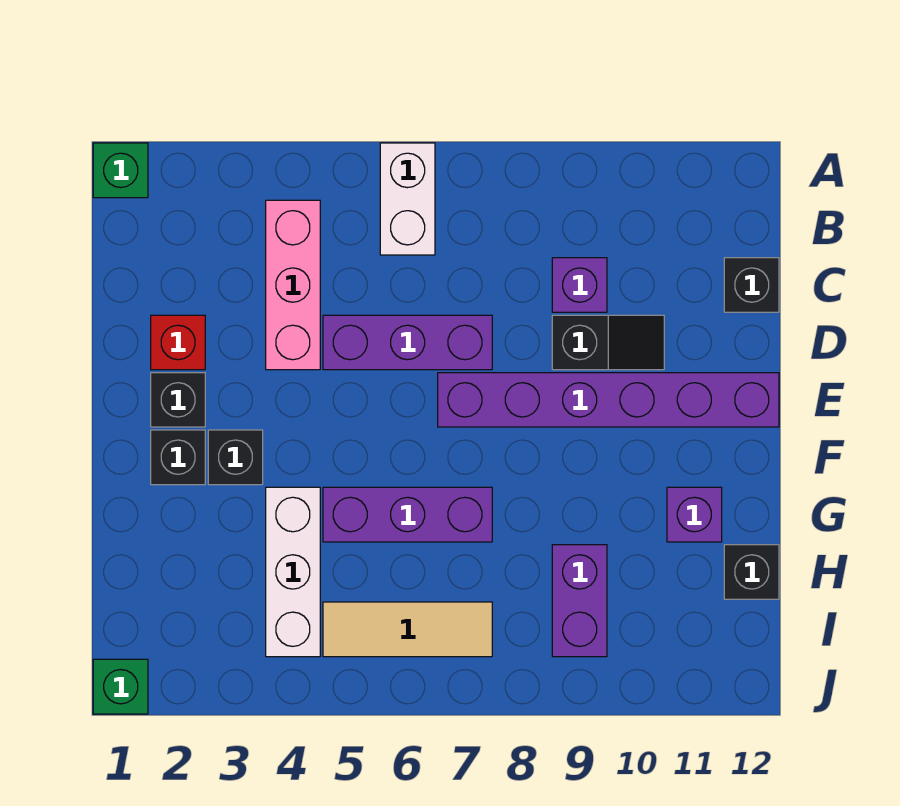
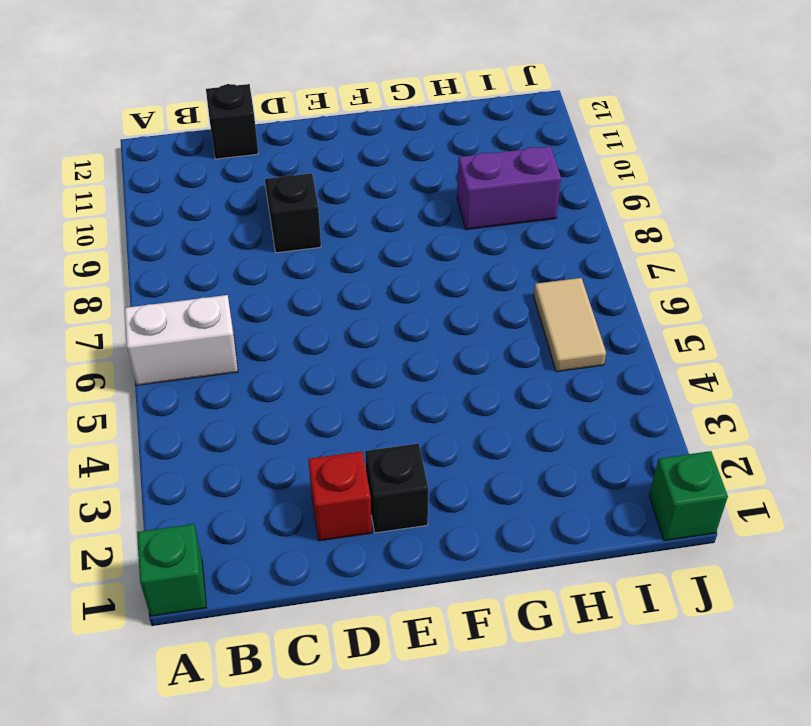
tan 1x2 tile [534,278,606,372] -> tan 1x3 tile [323,602,492,657]
none -> pink 1x3 brick [266,200,320,370]
none -> purple 1x1 brick [552,258,607,312]
none -> purple 1x3 brick [323,315,492,370]

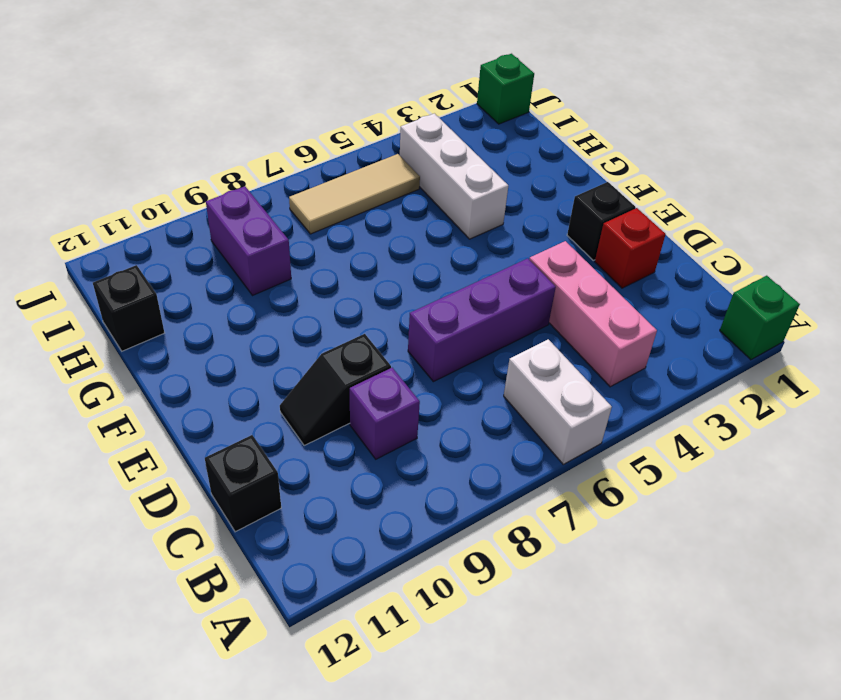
none -> purple 1x6 brick [438,373,779,427]
none -> black 1x1 brick [151,430,205,485]
none -> black 1x1 brick [208,430,263,485]

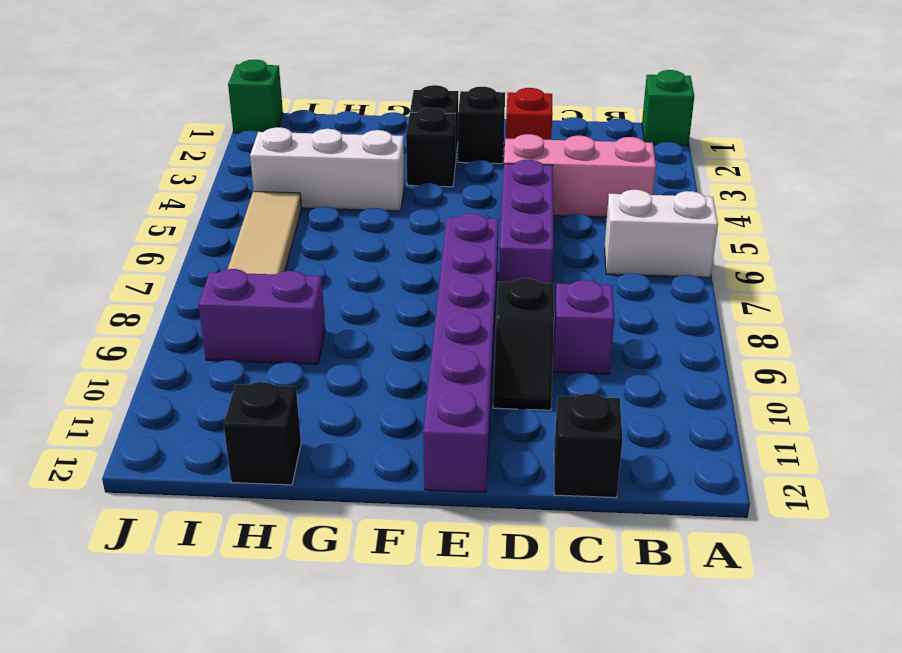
none -> purple 1x3 brick [323,487,492,542]
none -> purple 1x1 brick [667,487,722,542]

